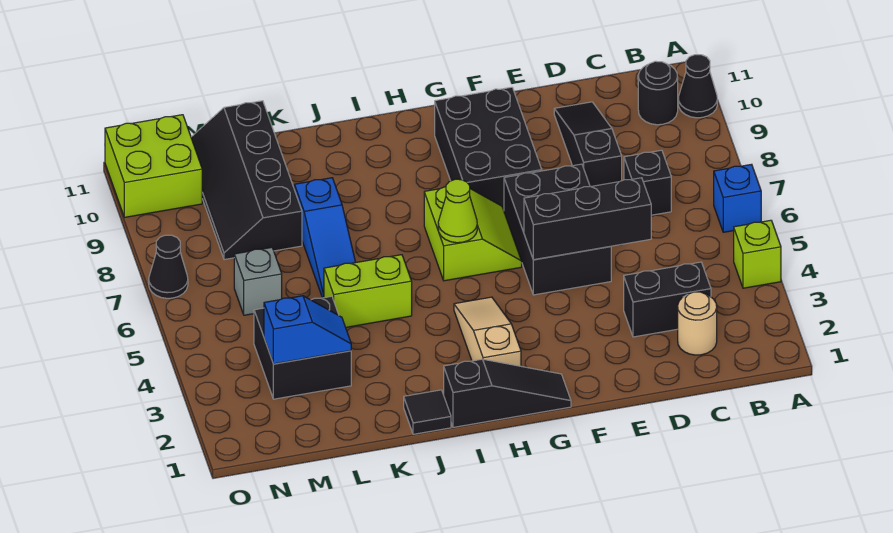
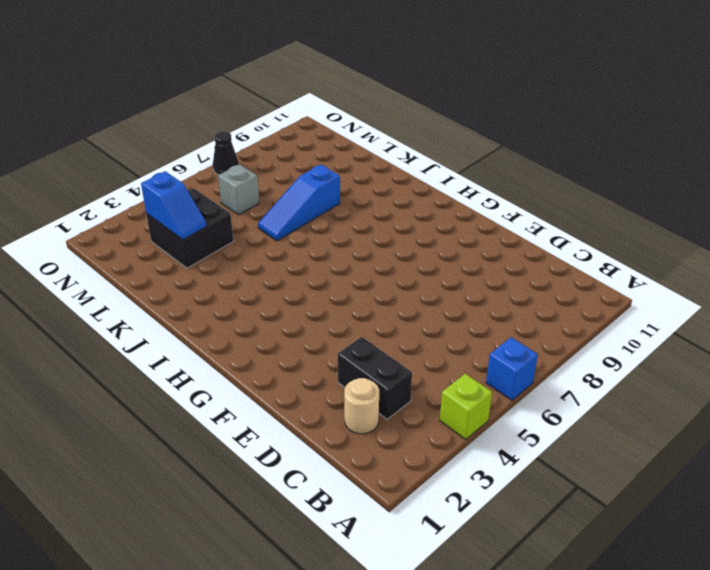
none -> black 1x1 cone [678,55,717,118]
none -> black 1x1 round brick [638,61,678,125]
none -> black 1x1 brick [624,150,671,215]

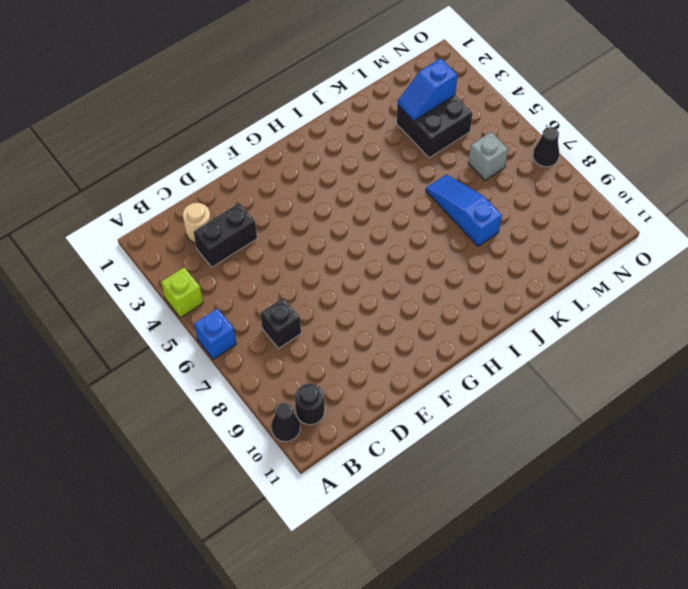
none -> black 1x3 slope [554,102,622,187]
none -> black 2x3 brick [504,164,611,295]
none -> black 2x3 brick [435,87,542,210]

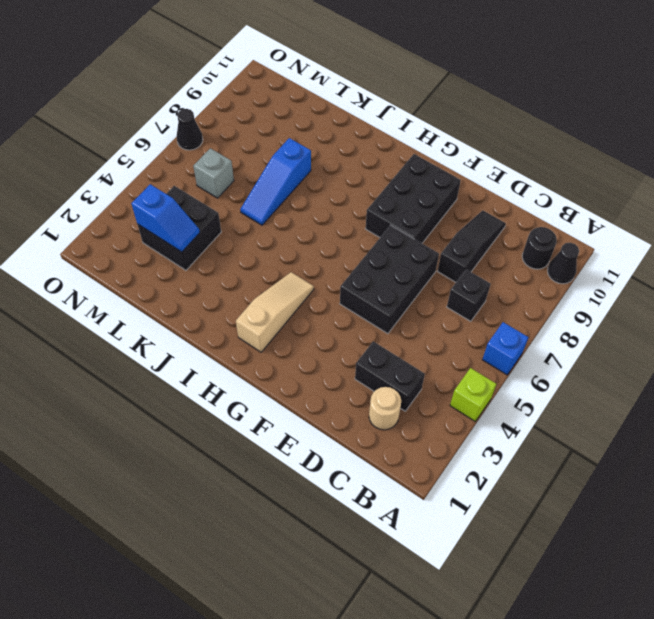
none -> black 1x3 slope [444,359,571,427]
none -> lime 2x2 slope [424,187,522,281]
none -> black 1x1 tile [404,390,451,434]

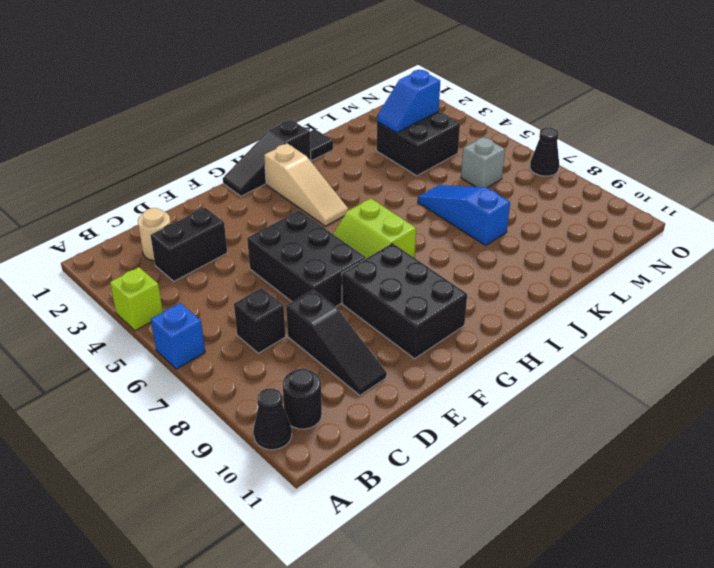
none -> lime 1x2 brick [324,255,412,327]
none -> black 2x4 slope [191,101,302,260]
none -> lime 2x2 brick [105,115,202,217]

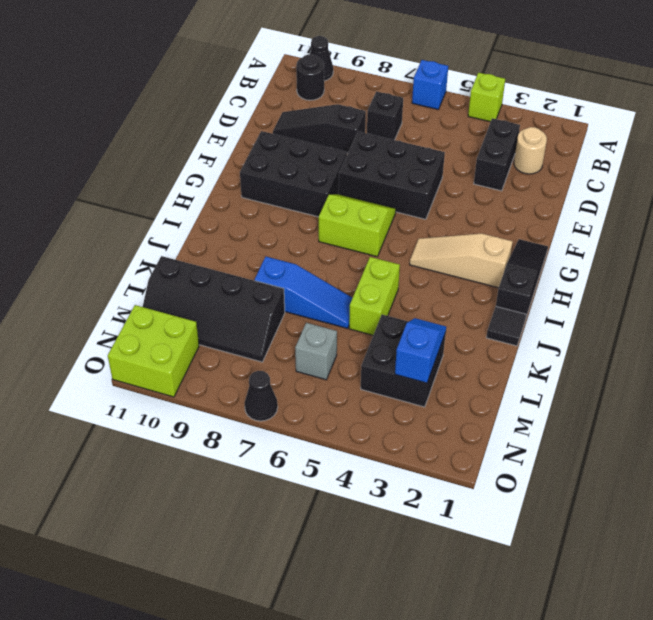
none -> black 1x3 brick [524,178,651,260]
none -> lime 1x1 cone [438,179,477,243]

